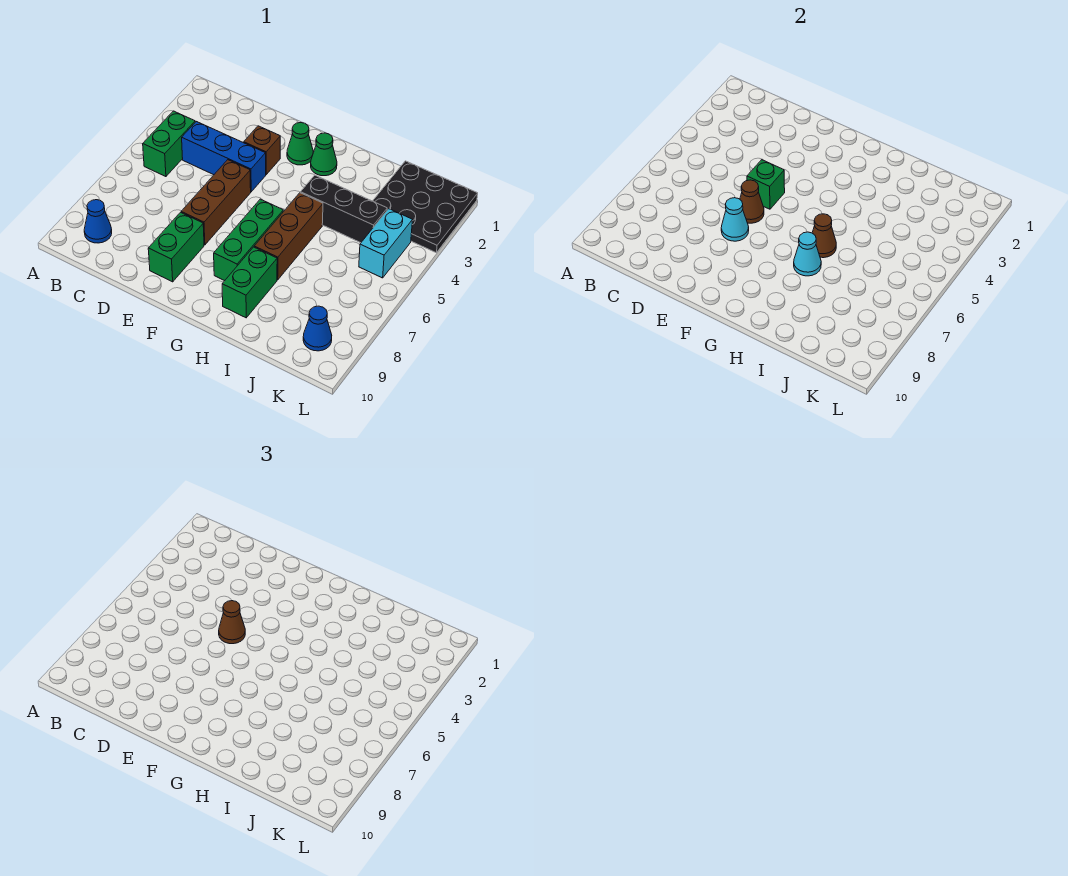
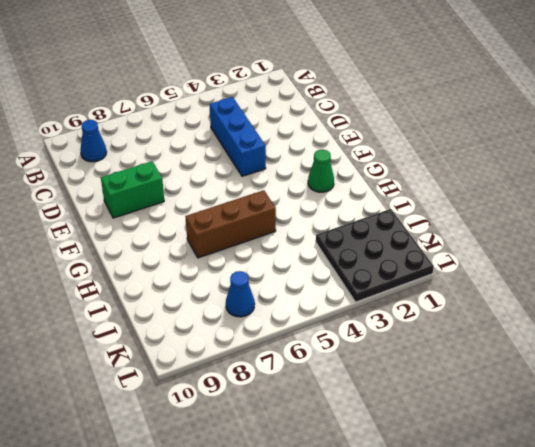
blue 1x1 cone [226,271,255,317] -> blue 1x1 cone moved to [303,306,332,351]
none -> green 1x2 brick [143,111,195,177]
none -> brown 1x1 brick [244,126,280,175]
none -> brown 1x3 brick [181,160,251,245]

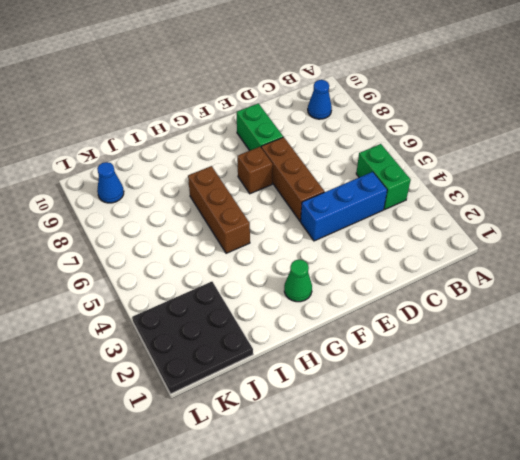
brown 1x1 brick [237,147,273,194] -> brown 1x1 brick moved to [244,126,280,175]
none -> green 1x1 cone [287,123,313,165]
none -> green 1x3 brick [214,199,283,281]
none -> black 1x3 brick [300,175,387,243]

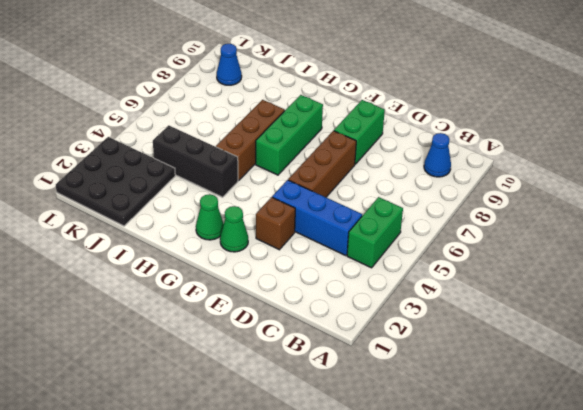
none -> green 1x2 brick [222,247,277,318]
none -> cyan 1x2 brick [359,209,412,278]
none -> green 1x1 brick [747,160,785,209]

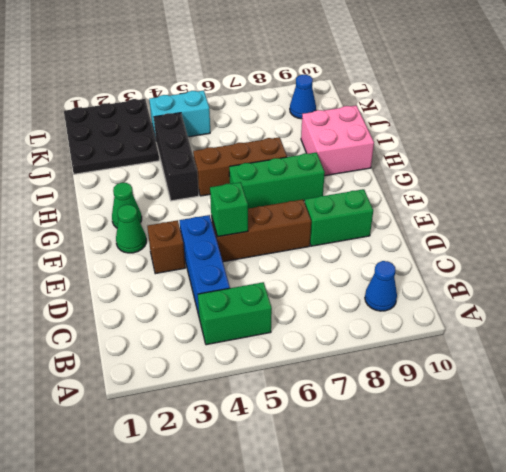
pink 2x2 brick [301,105,374,176] -> green 1x2 brick [222,247,277,318]
none -> brown 1x1 cone [740,180,764,223]
none -> cyan 1x1 cone [721,198,749,241]
none -> brown 1x1 cone [812,214,836,258]

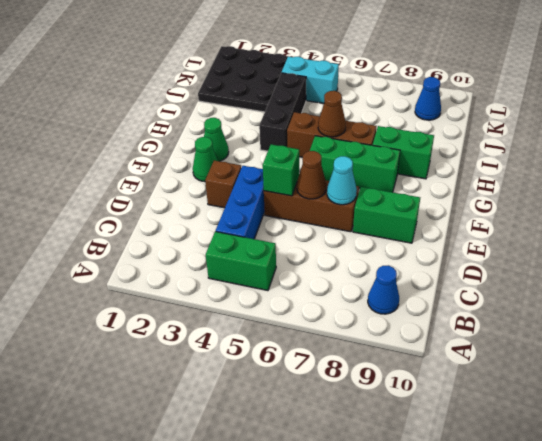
none -> cyan 1x1 cone [794,232,821,276]
none -> brown 1x1 cone [219,601,245,644]

